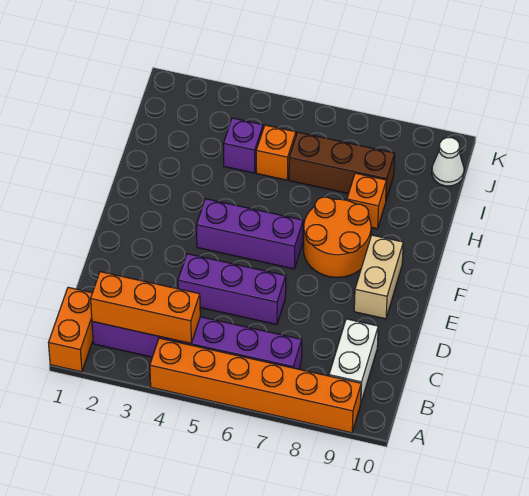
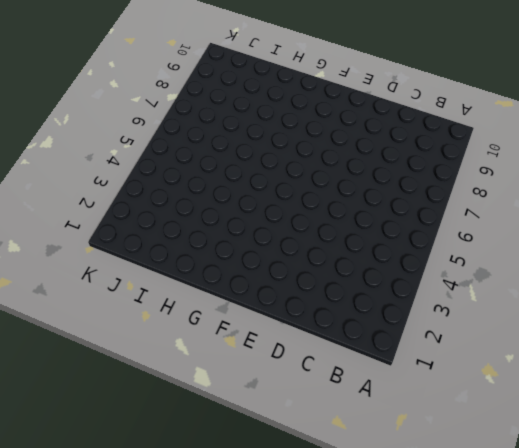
none -> orange 1x2 brick [49,287,93,372]
none -> orange 1x6 brick [150,338,361,433]
none -> purple 1x6 brick [92,317,302,369]

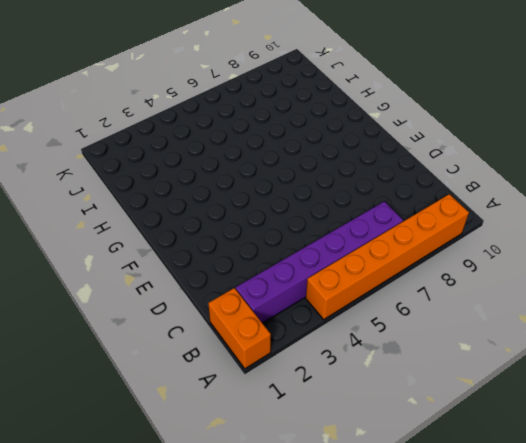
none -> white 1x2 brick [329,319,378,402]
none -> purple 1x3 brick [178,254,286,325]
none -> tan 1x2 brick [354,235,403,319]

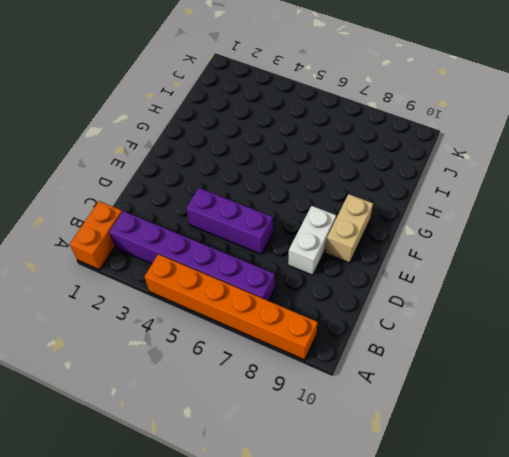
white 1x2 brick [288,206,336,275] -> white 1x2 brick moved to [329,319,378,402]
none -> purple 1x3 brick [196,199,303,269]
none -> orange 2x2 round brick [304,197,371,277]
none -> orange 1x1 brick [347,173,386,229]

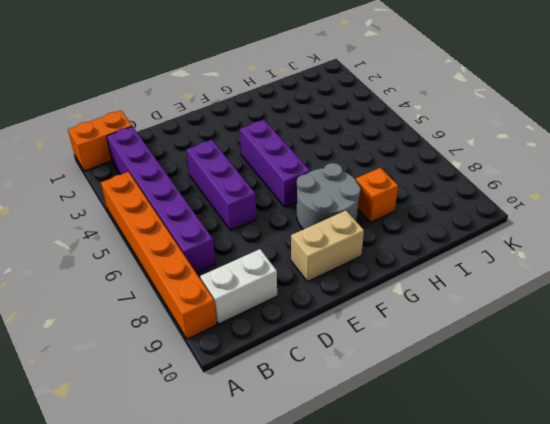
grey 2x2 round brick [297,163,361,229] -> orange 2x2 round brick [304,197,371,277]
none -> purple 1x1 brick [223,118,263,173]
none -> orange 1x1 brick [256,125,296,180]
none -> brown 1x3 brick [289,132,395,200]

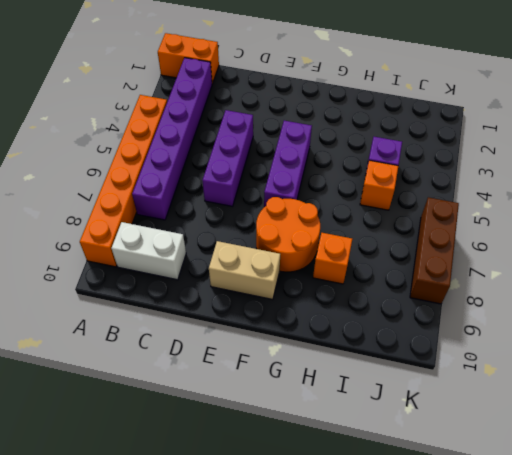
brown 1x3 brick [410,197,459,304] -> brown 1x3 brick moved to [289,132,395,200]
none -> white 1x1 cone [432,138,464,186]
none -> orange 1x3 brick [91,272,200,343]

